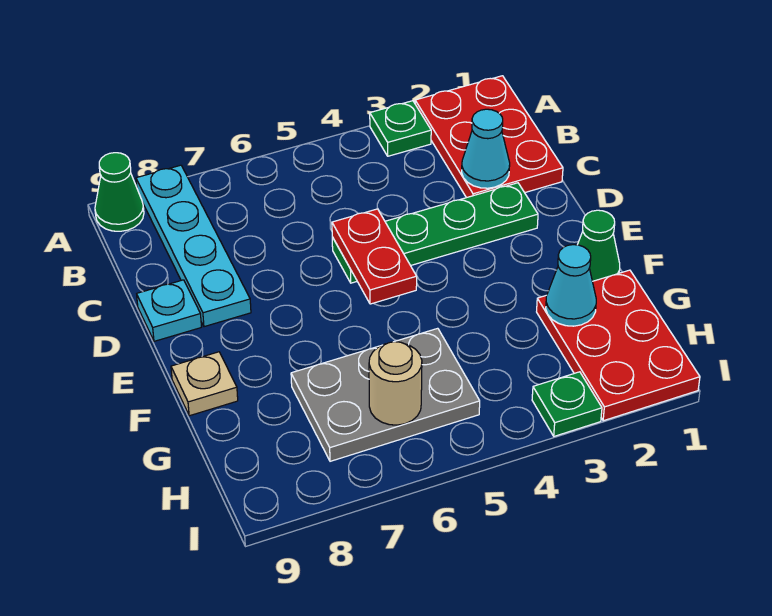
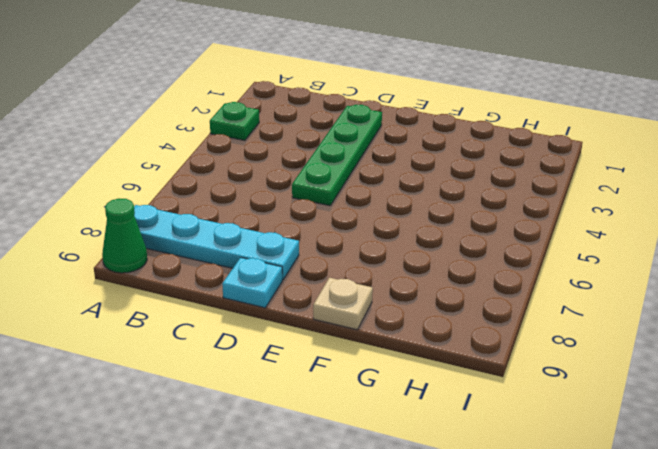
none -> red 2x3 plate [415,76,563,198]
none -> green 1x1 cone [578,210,620,281]
none -> red 2x3 plate [537,270,700,421]

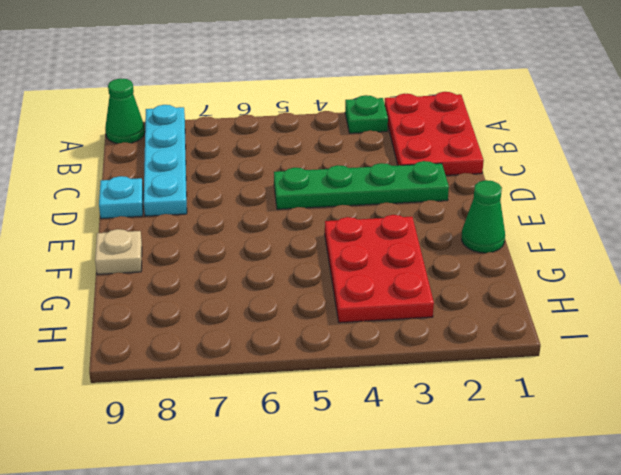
red 2x3 plate [325,215,434,323] -> red 2x3 plate moved to [537,270,700,421]
none -> grey 2x3 plate [291,328,480,461]
none -> green 1x1 plate [532,372,602,436]
none -> cyan 1x1 cone [462,109,510,188]

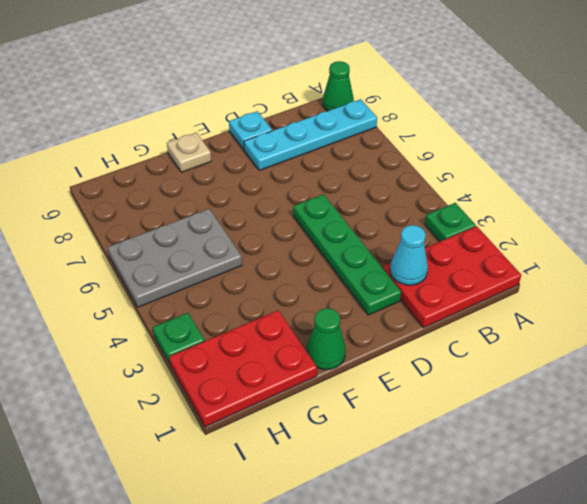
grey 2x3 plate [108,209,242,307] -> grey 2x3 plate turned to [291,328,480,461]
none -> red 1x2 plate [332,209,417,304]
none -> cyan 1x1 cone [546,245,596,326]
none -> tan 1x1 round brick [369,342,422,425]

